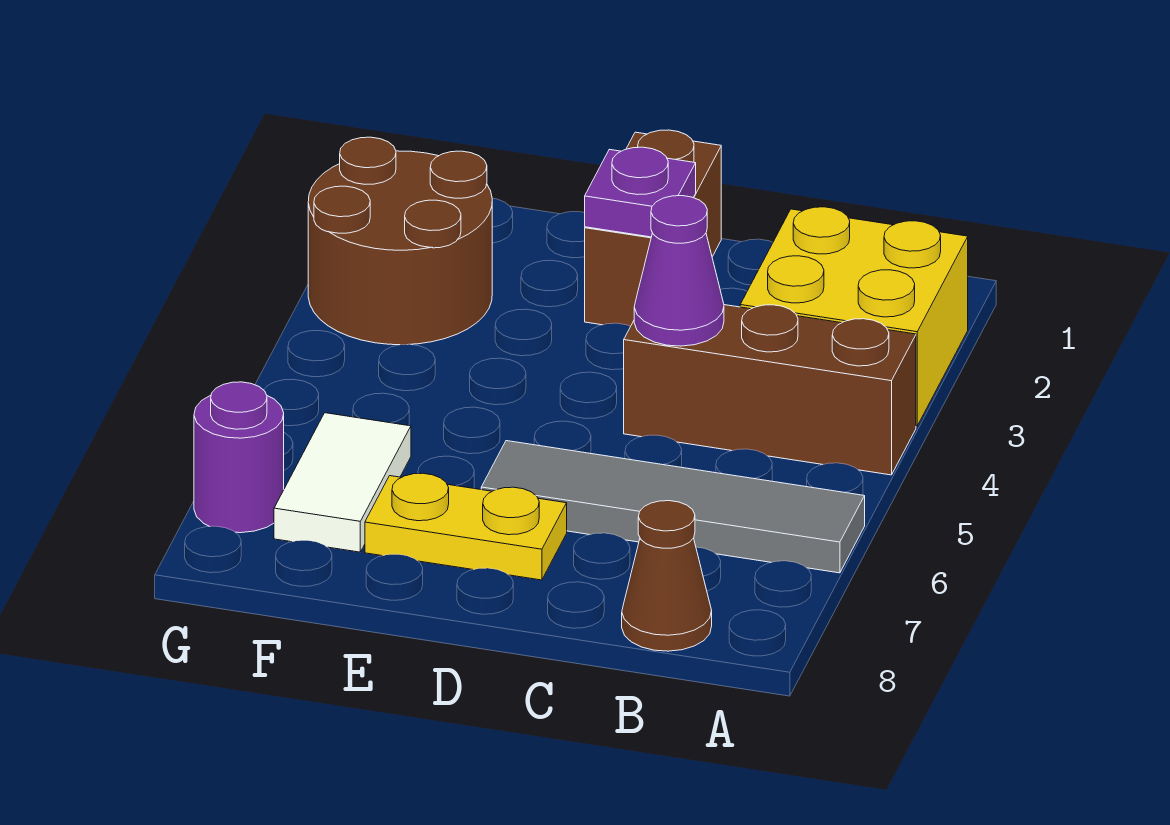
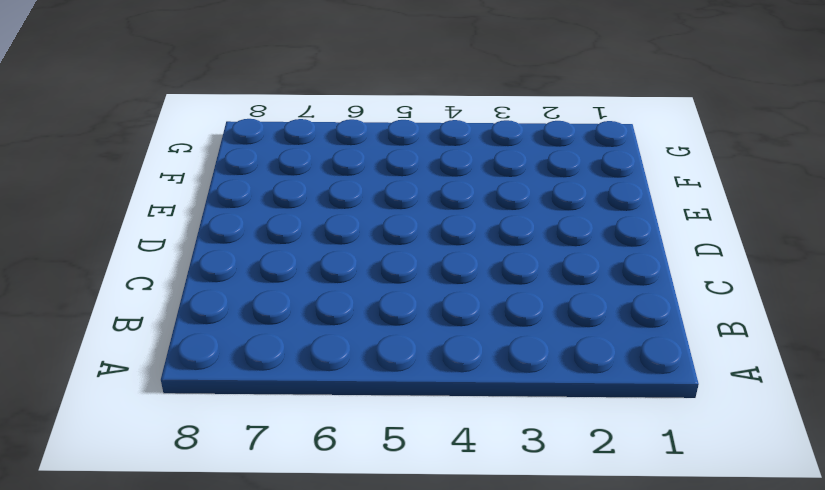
none -> yellow 2x2 brick [740,207,968,426]
none -> brown 1x3 brick [624,305,916,475]

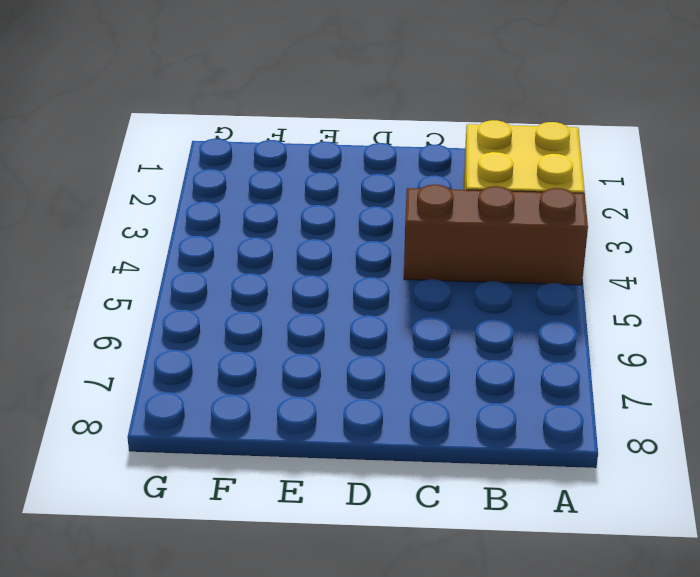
none -> grey 1x4 tile [481,441,865,573]
none -> brown 1x1 cone [622,501,712,651]

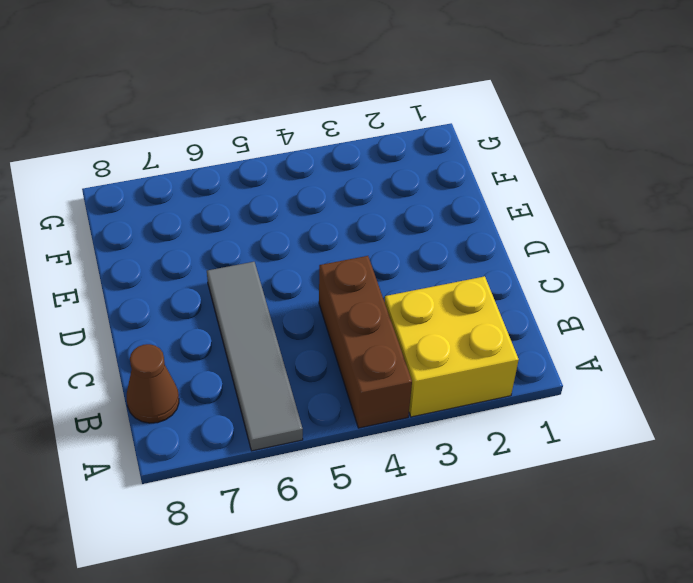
none -> brown 1x2 brick [585,130,721,326]
none -> yellow 1x2 plate [365,473,567,580]

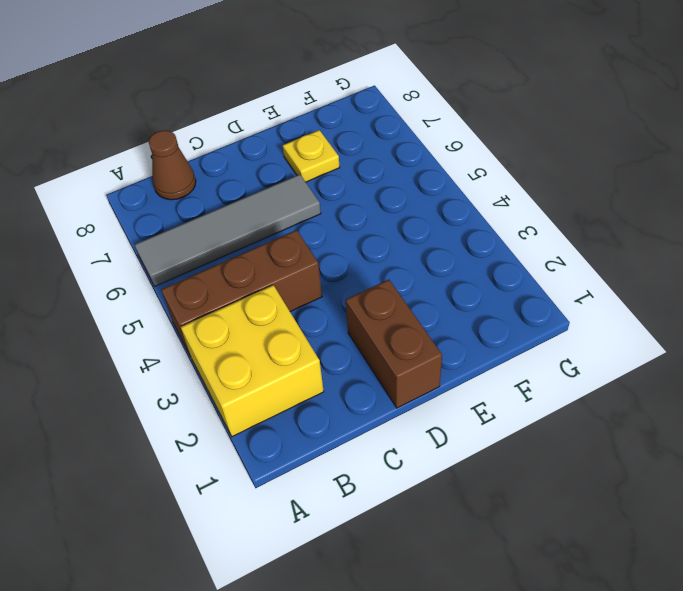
yellow 1x1 plate [283,130,340,182] -> yellow 1x2 plate [365,473,567,580]
none -> brown 2x2 round brick [308,137,492,345]
none -> white 1x2 tile [274,413,411,552]

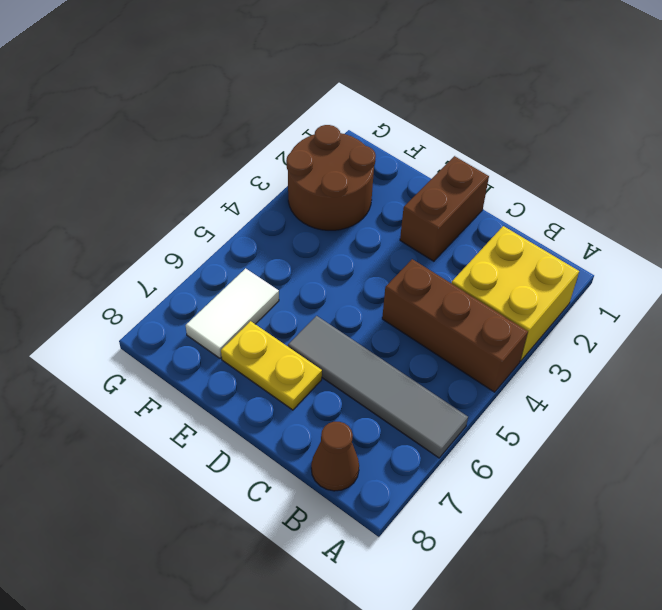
none -> purple 1x1 round brick [194,382,284,533]
none -> purple 1x1 cone [634,196,724,346]

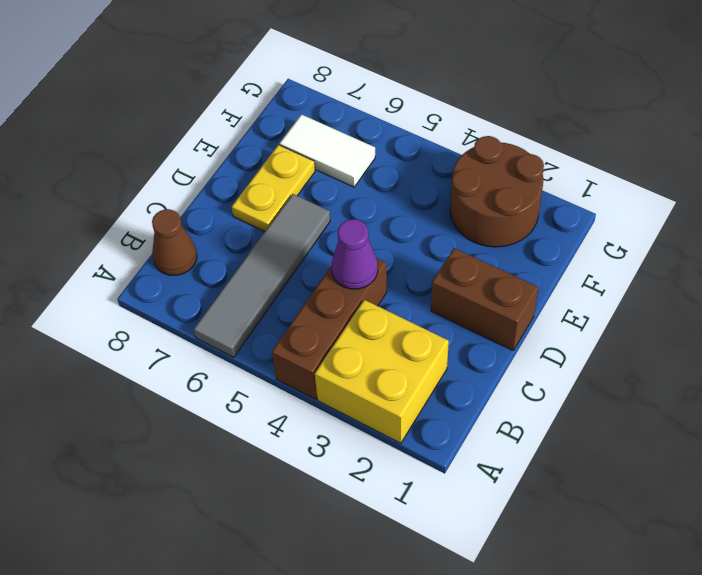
none -> purple 1x1 round brick [194,382,284,533]
none -> purple 1x1 plate [585,147,696,237]

